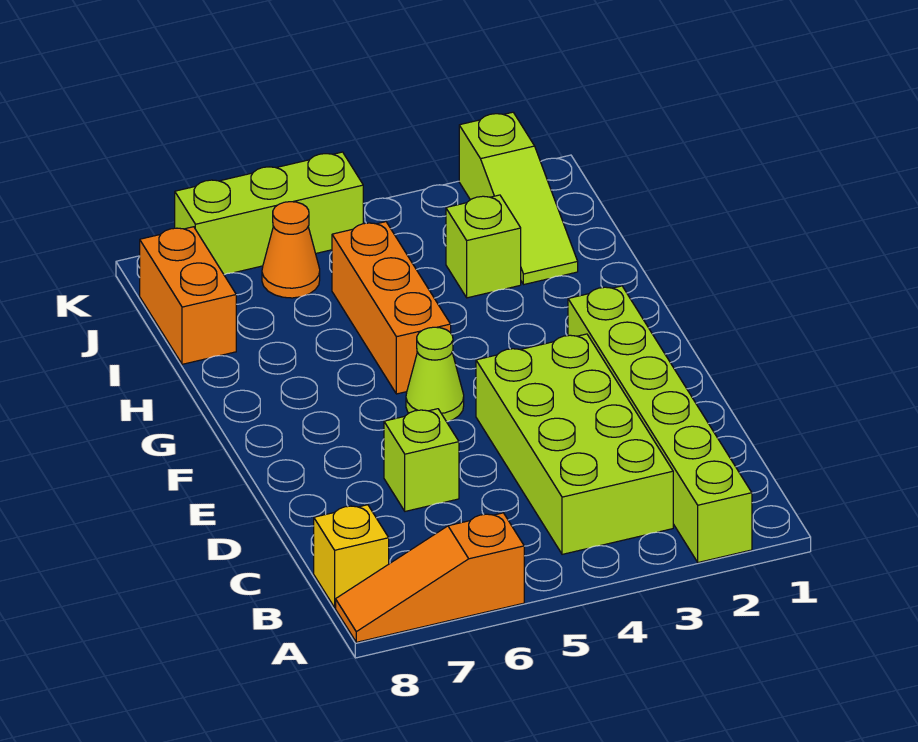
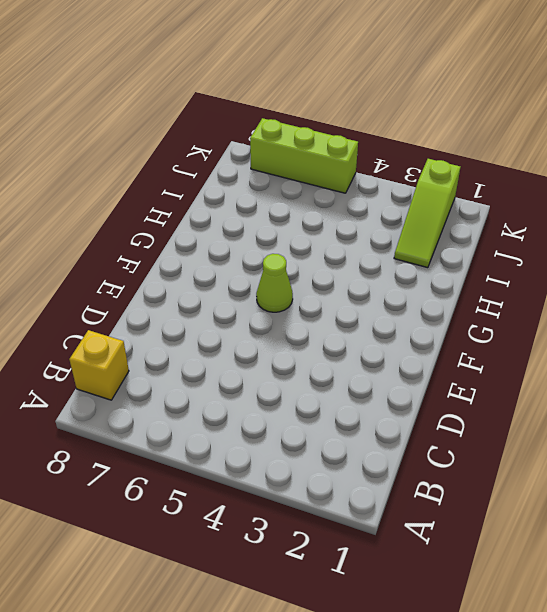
none -> lime 1x6 brick [568,286,752,562]
none -> orange 1x3 slope [336,513,524,642]
none -> lime 2x4 brick [476,334,673,554]

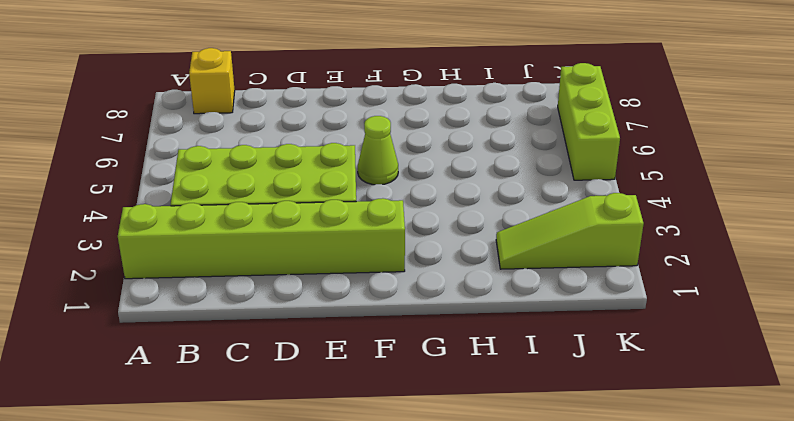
none -> orange 1x3 slope [336,513,524,642]
none -> lime 1x1 brick [384,409,459,511]
none -> orange 1x3 brick [332,222,451,394]

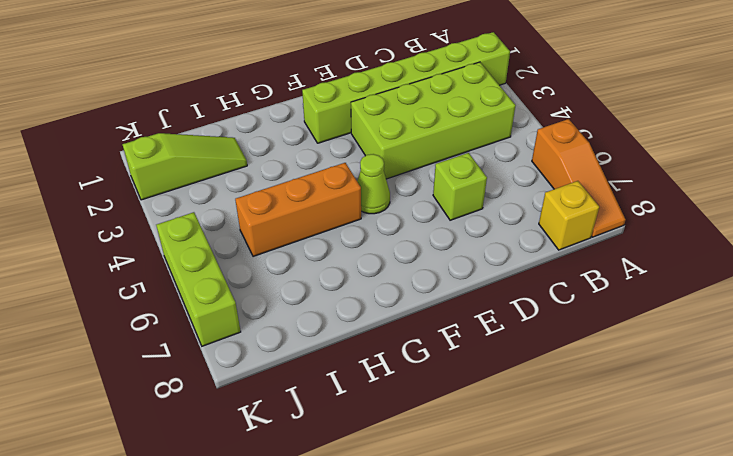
none -> lime 1x1 brick [446,195,521,298]
none -> orange 1x2 brick [140,227,236,364]
none -> orange 1x1 cone [262,202,320,298]

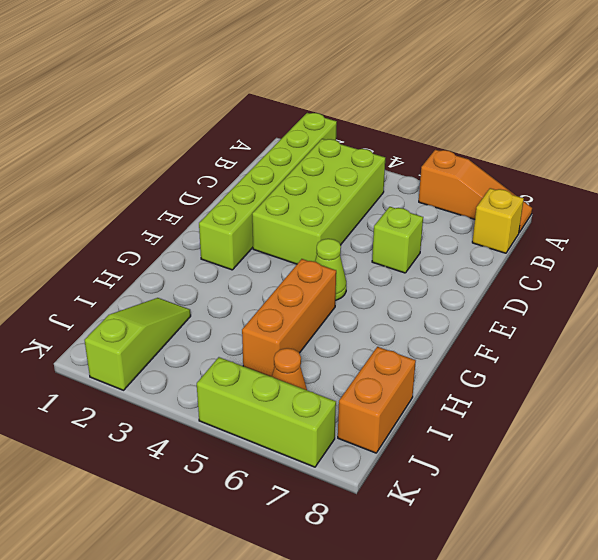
none -> lime 1x1 brick [446,195,521,298]

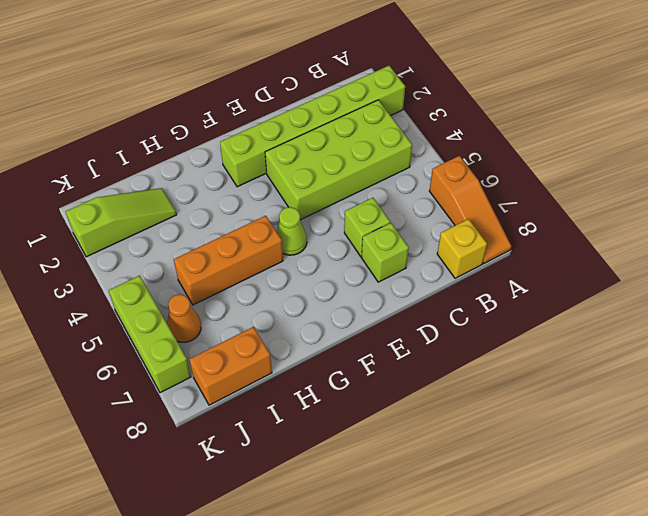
lime 1x1 brick [361,223,409,282] -> lime 1x1 brick moved to [446,195,521,298]

